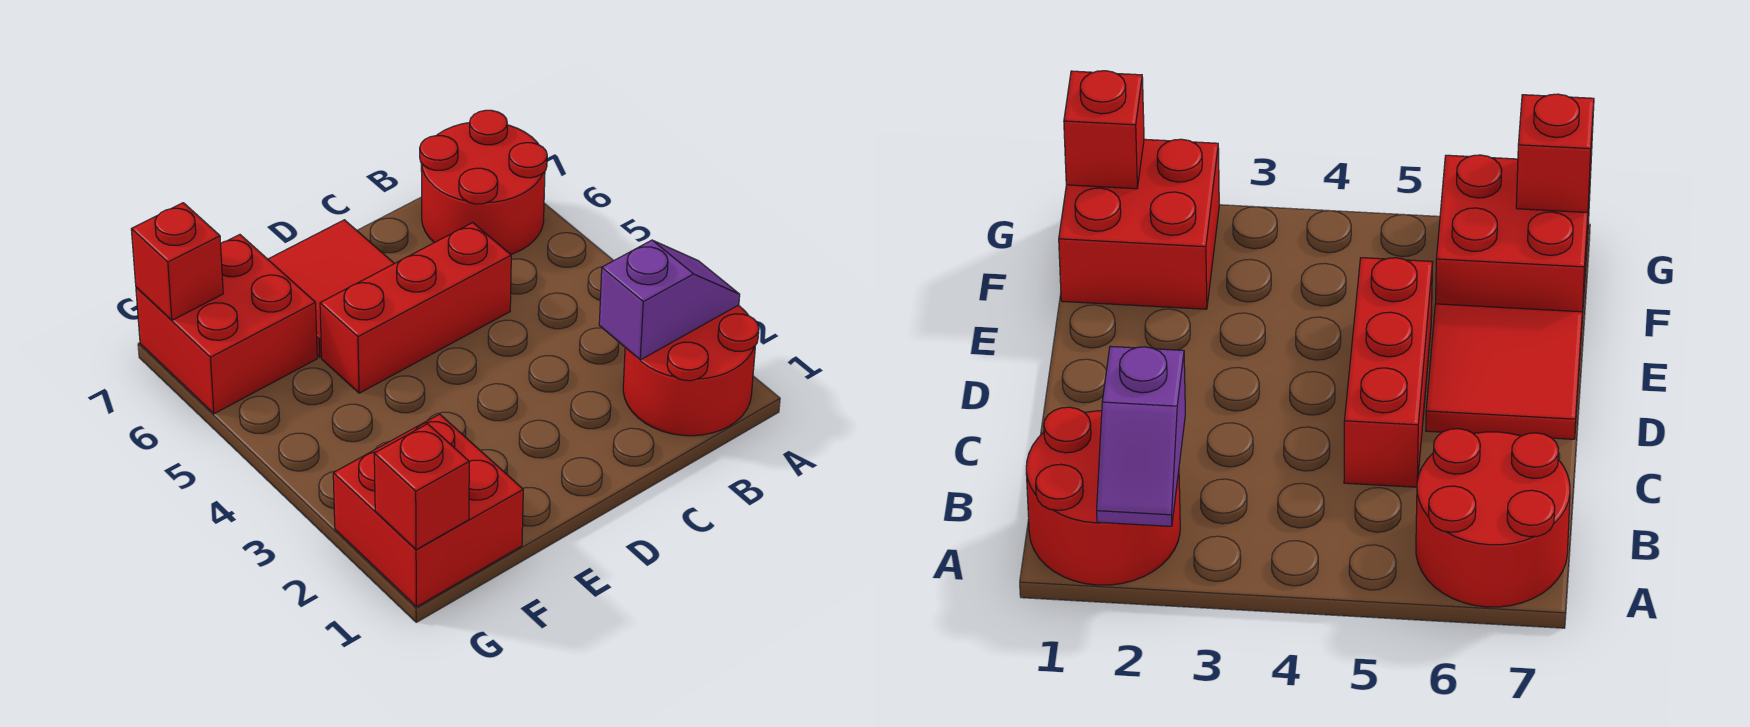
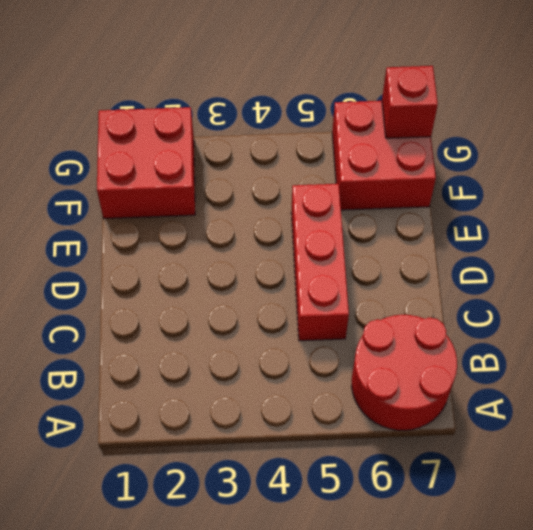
none -> red 2x2 round brick [623,305,759,436]
none -> red 2x2 tile [268,220,394,357]

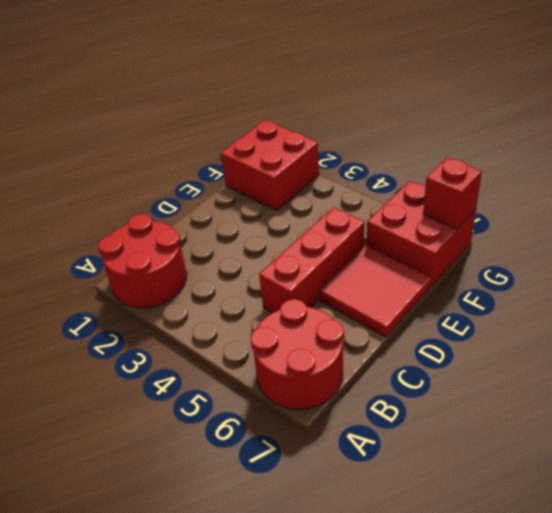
none -> purple 1x2 slope [599,240,740,360]
none -> red 1x1 brick [374,424,469,550]

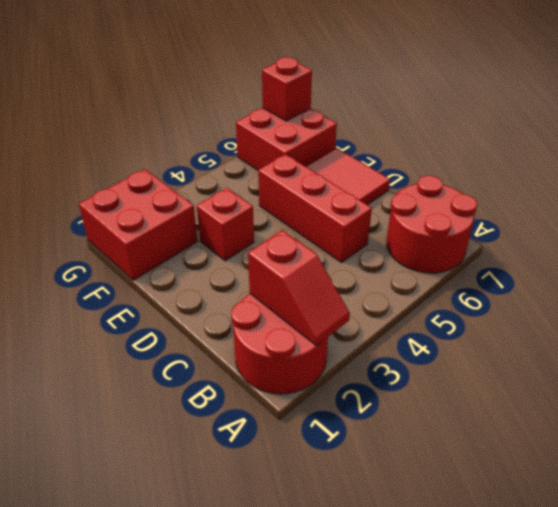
red 1x2 slope [248,230,350,346] -> purple 1x2 slope [599,240,740,360]
red 1x1 brick [197,188,254,261] -> red 1x1 brick moved to [374,424,469,550]

